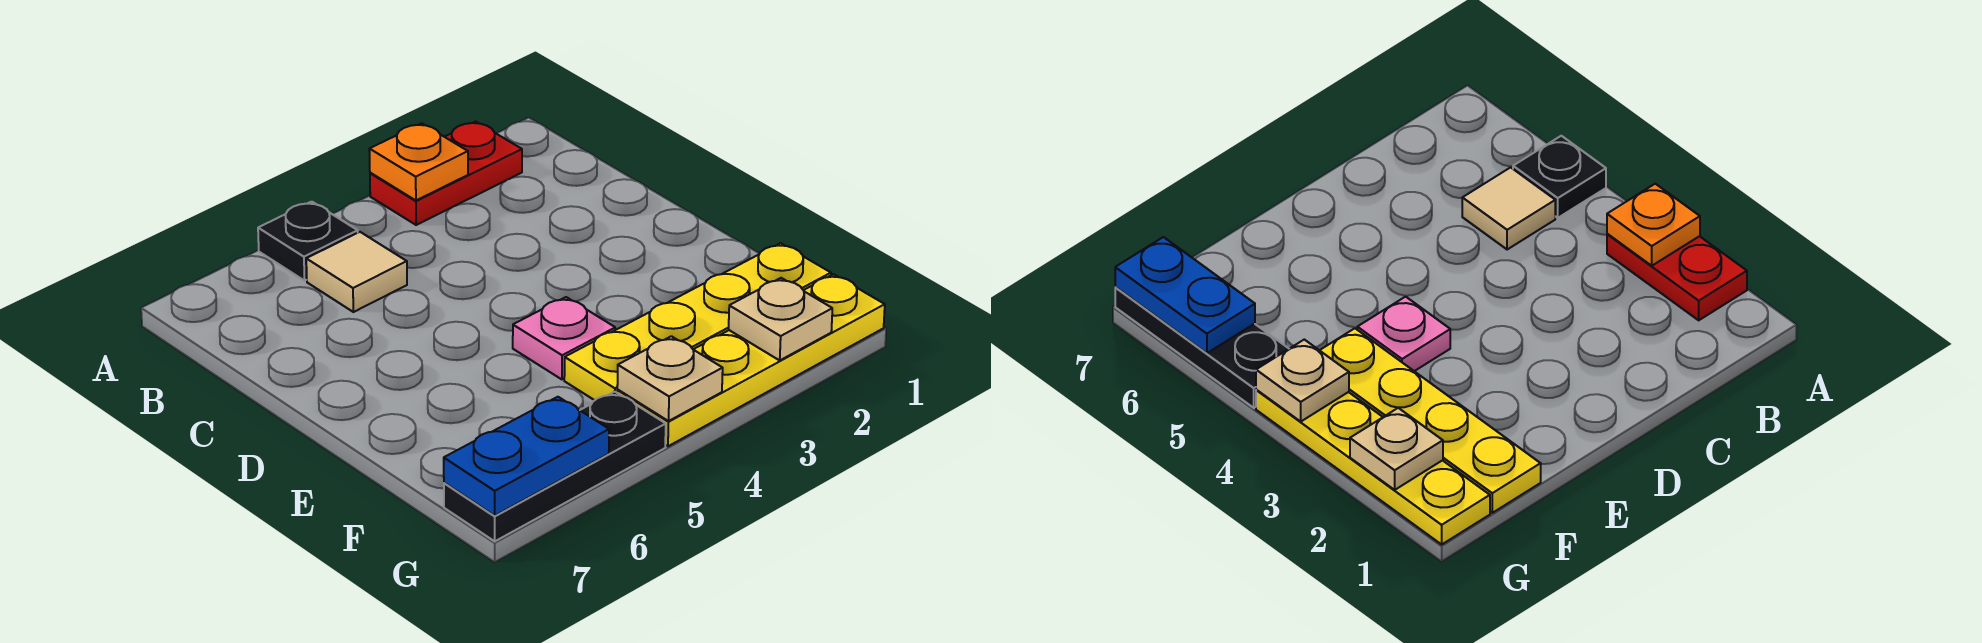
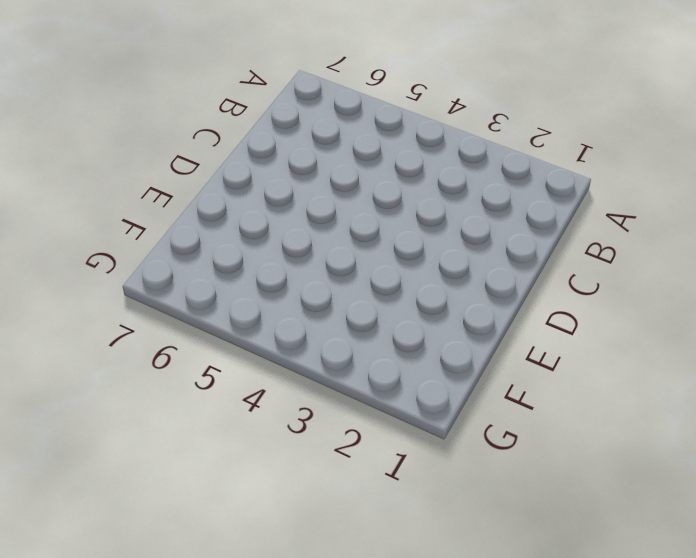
none -> red 1x2 plate [370,122,522,225]
none -> black 1x1 plate [258,202,358,281]

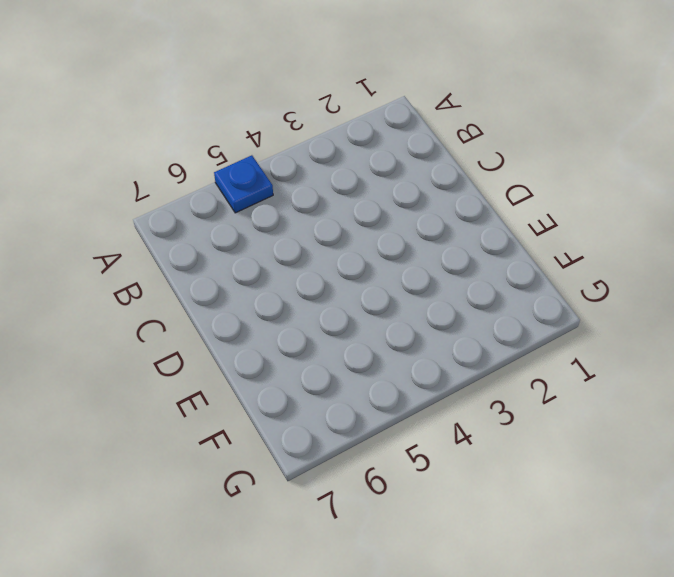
blue 1x1 plate [214,155,273,213] -> black 1x1 plate [258,202,358,281]
none -> red 1x2 plate [370,122,522,225]
none -> tan 1x1 tile [306,232,407,312]

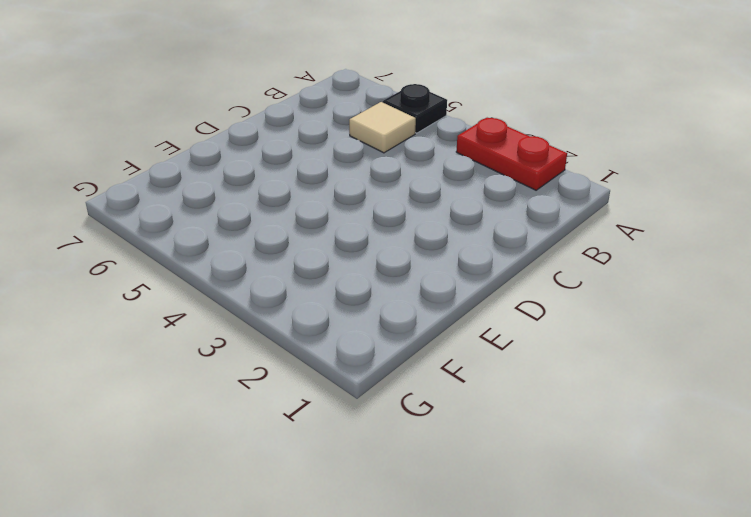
none -> pink 1x1 plate [513,297,615,379]
none -> yellow 1x4 plate [564,243,831,400]

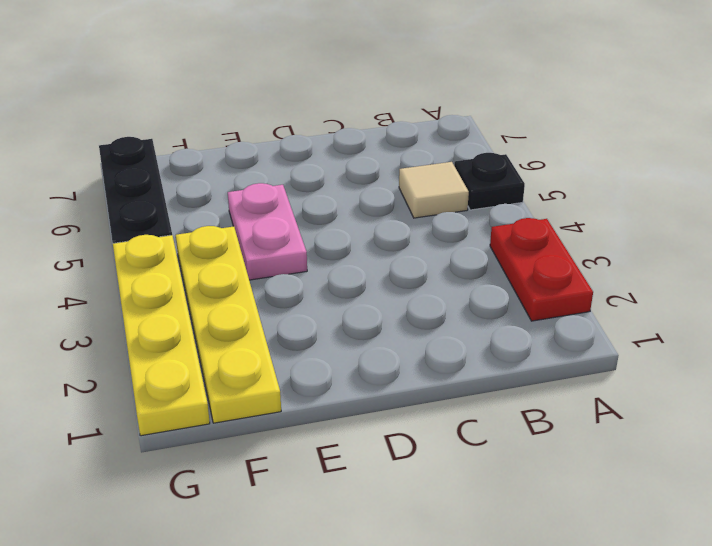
pink 1x2 plate [228,183,307,280] -> pink 1x1 plate [513,297,615,379]
none -> orange 1x1 plate [369,123,468,200]
none -> tan 1x1 plate [729,278,832,360]

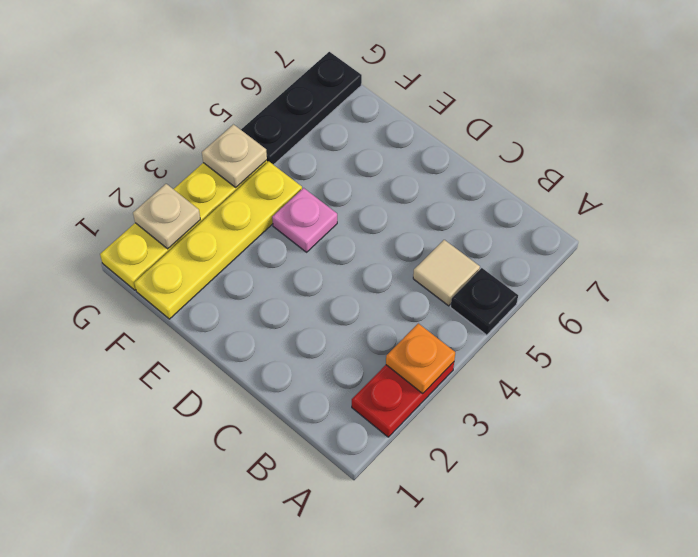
none -> blue 1x2 plate [444,397,609,516]

